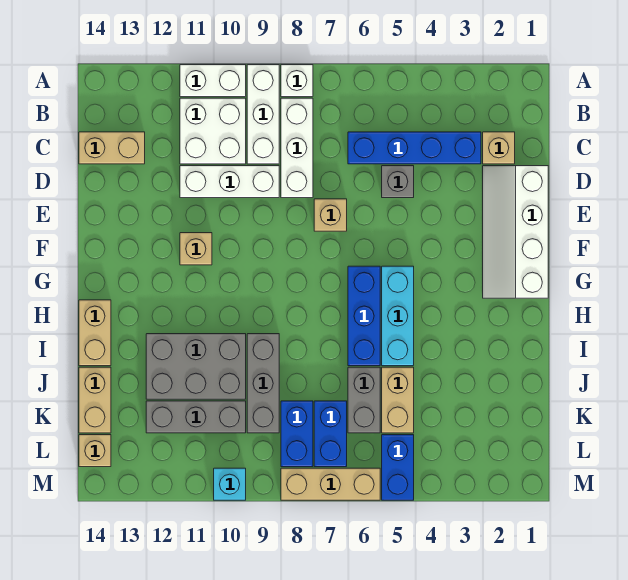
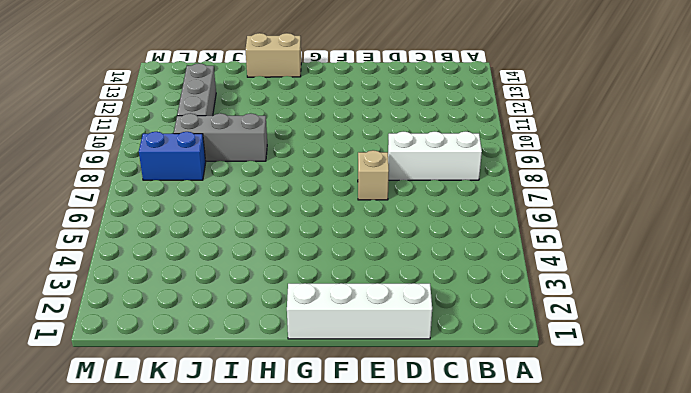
none -> white 1x1 brick [281,65,313,97]
none -> white 1x3 brick [247,65,279,164]
none -> white 1x2 brick [180,65,246,97]

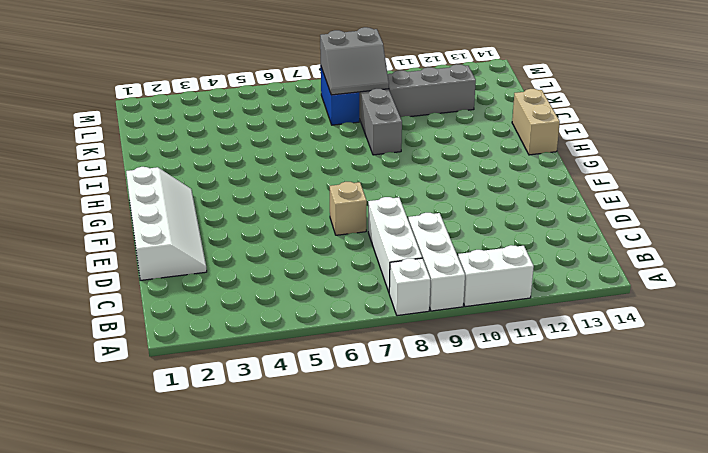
grey 2x2 slope [320,27,389,95] -> none
none -> white 2x2 brick [180,98,246,164]
none -> tan 1x1 brick [483,132,515,164]
none -> blue 1x4 brick [348,132,481,164]

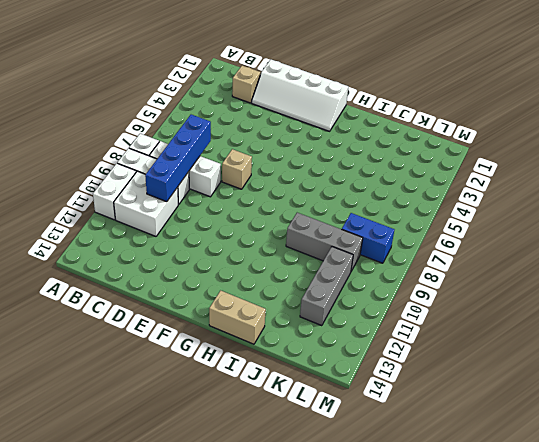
blue 1x4 brick [145,115,211,202] -> blue 1x4 brick moved to [348,132,481,164]
none -> tan 1x2 brick [79,132,145,164]
none -> grey 1x1 brick [382,166,414,198]
none -> white 1x3 brick [180,166,279,198]

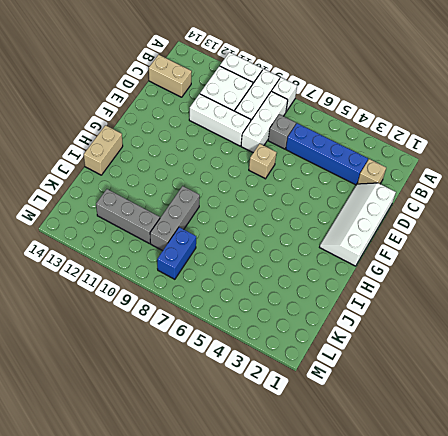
grey 1x1 brick [268,114,296,149] -> grey 1x1 brick moved to [382,166,414,198]
none -> tan 1x1 brick [180,233,212,265]
none -> cyan 1x3 brick [382,266,414,366]
none -> blue 1x3 brick [348,266,380,366]

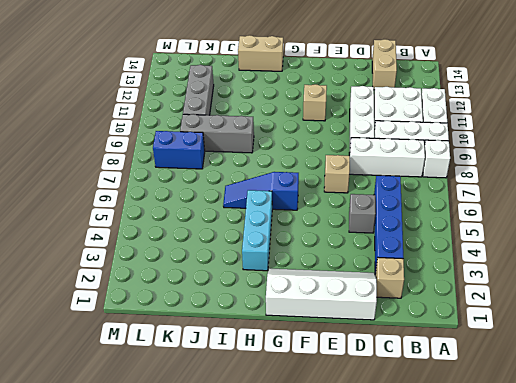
blue 1x3 slope [223,172,299,210] -> blue 1x3 brick [348,266,380,366]
cyan 1x3 brick [242,190,272,271] -> cyan 1x3 brick turned to [382,266,414,366]
none -> grey 2x3 brick [146,334,246,399]
none -> tan 1x2 brick [382,367,414,433]
none -> grey 1x2 brick [348,367,380,433]

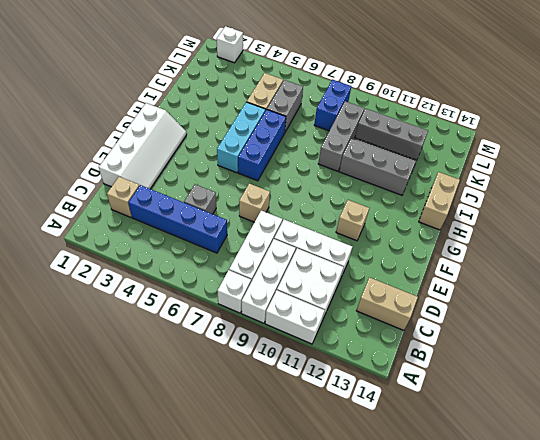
grey 2x3 slope [339,138,417,195] -> grey 2x3 brick [146,334,246,399]
white 1x1 brick [217,26,243,63] -> none
none -> tan 1x2 brick [79,367,111,433]
none -> blue 1x2 brick [314,401,347,467]
none -> blue 1x2 brick [382,435,414,500]

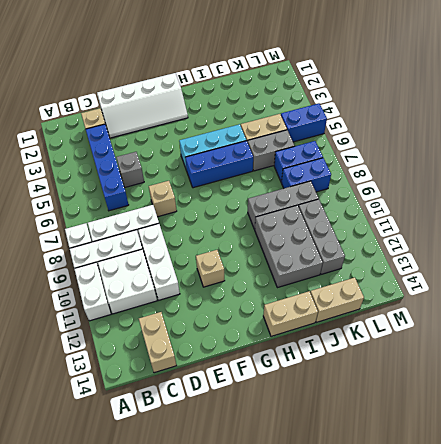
none -> tan 1x1 brick [79,435,111,467]
none -> tan 1x3 brick [281,468,380,500]
none -> cyan 1x1 brick [214,468,246,500]

